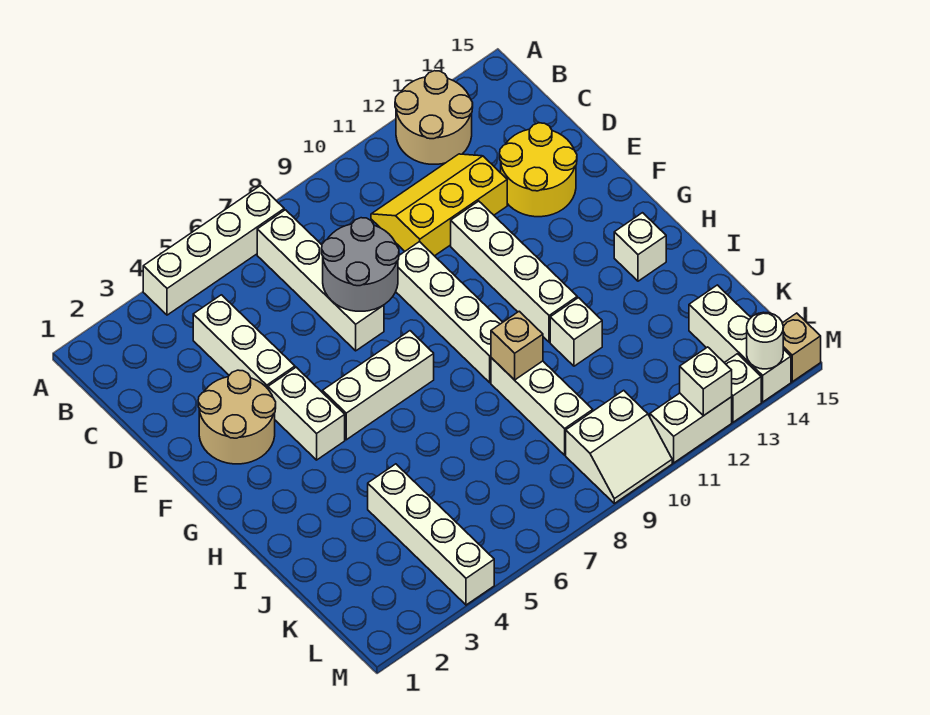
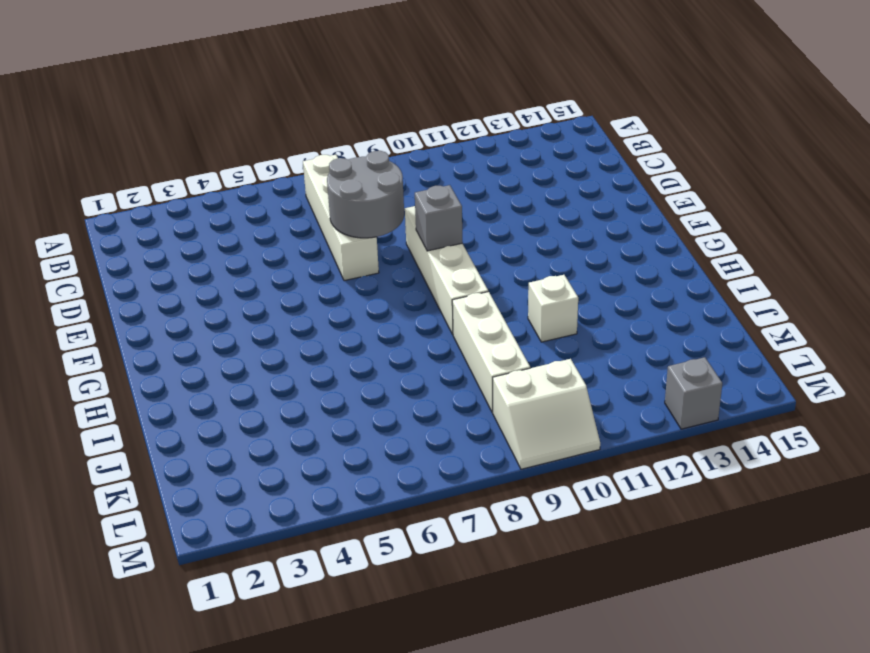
grey 1x1 brick [415,185,463,251] -> none
grey 1x1 brick [665,357,722,429] -> white 1x1 brick [724,354,761,422]
none -> white 1x4 brick [143,186,284,315]
none -> tan 2x2 round brick [395,71,473,164]
none -> white 1x3 brick [193,295,295,389]

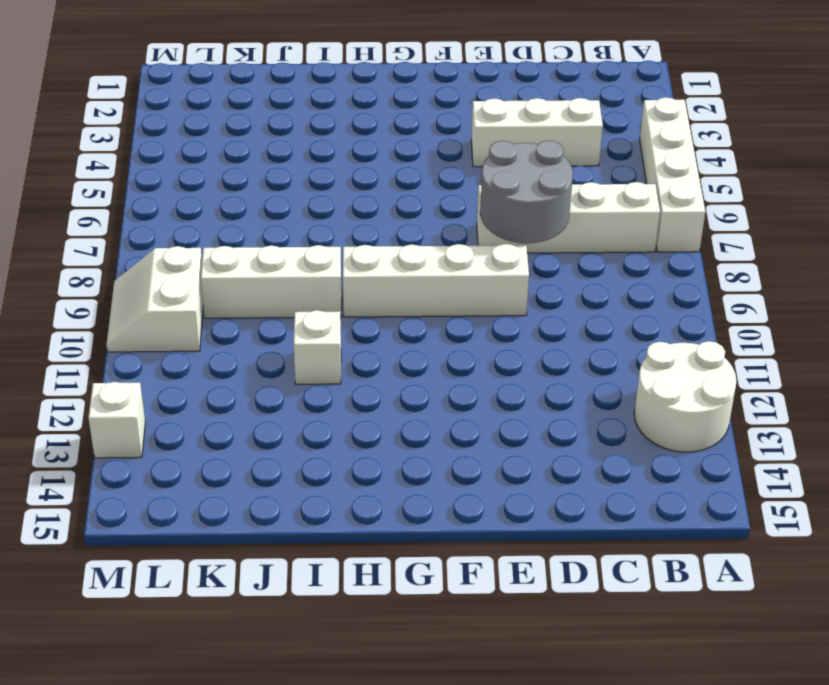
white 2x2 round brick [634,341,736,452] -> tan 2x2 round brick [395,71,473,164]
none -> yellow 2x3 slope [371,154,507,256]
none -> yellow 2x2 round brick [500,123,577,217]
none -> tan 2x2 round brick [198,370,276,464]

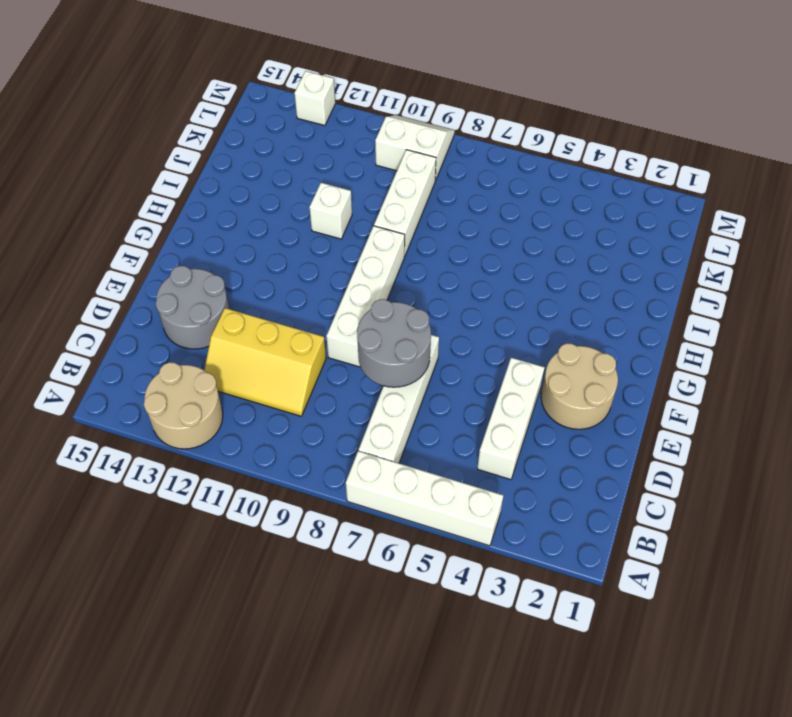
grey 2x2 round brick [156,266,229,349] -> yellow 2x2 round brick [500,123,577,217]
none -> white 1x4 brick [451,201,577,342]
none -> white 1x2 brick [268,367,345,460]
none -> white 1x3 brick [323,331,434,440]

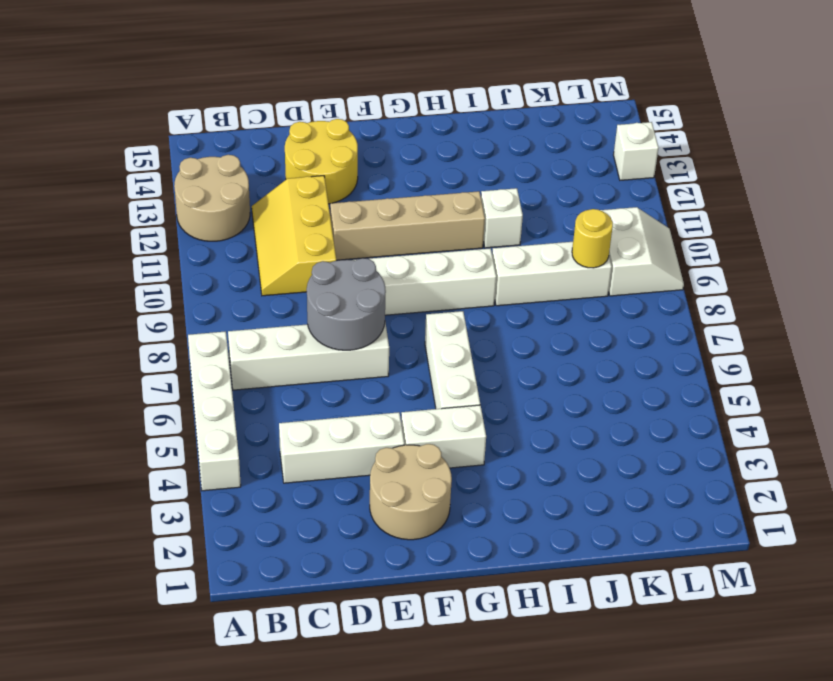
tan 1x4 brick [330,191,485,260] -> white 1x4 brick [451,201,577,342]
yellow 1x1 round brick [572,209,613,268] -> none
none -> white 1x1 brick [614,213,666,281]
none -> white 1x4 brick [368,464,494,605]
none -> white 1x3 brick [689,285,791,402]

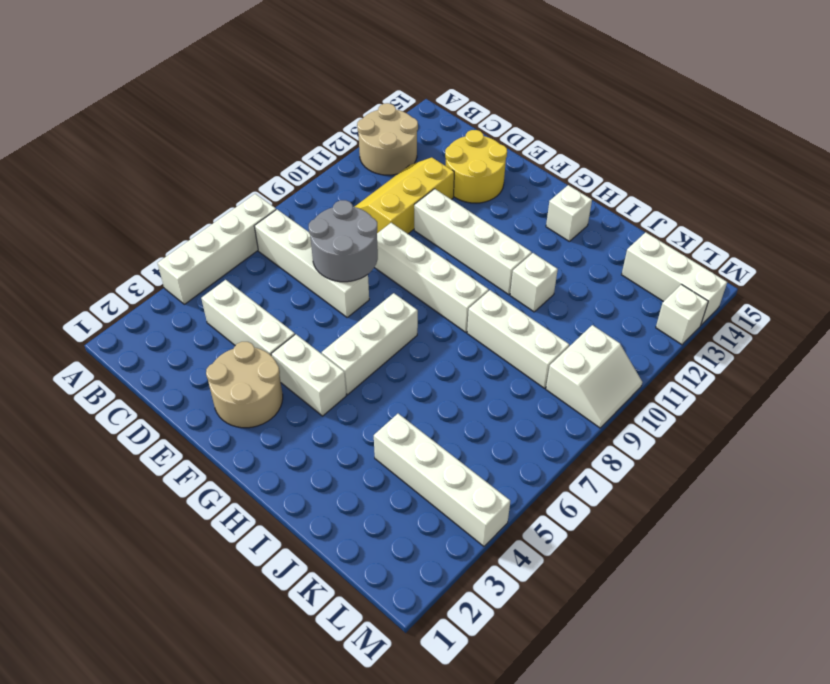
none -> white 1x2 brick [650,393,732,463]
none -> tan 1x1 brick [782,313,821,382]
none -> tan 1x1 brick [491,311,543,380]

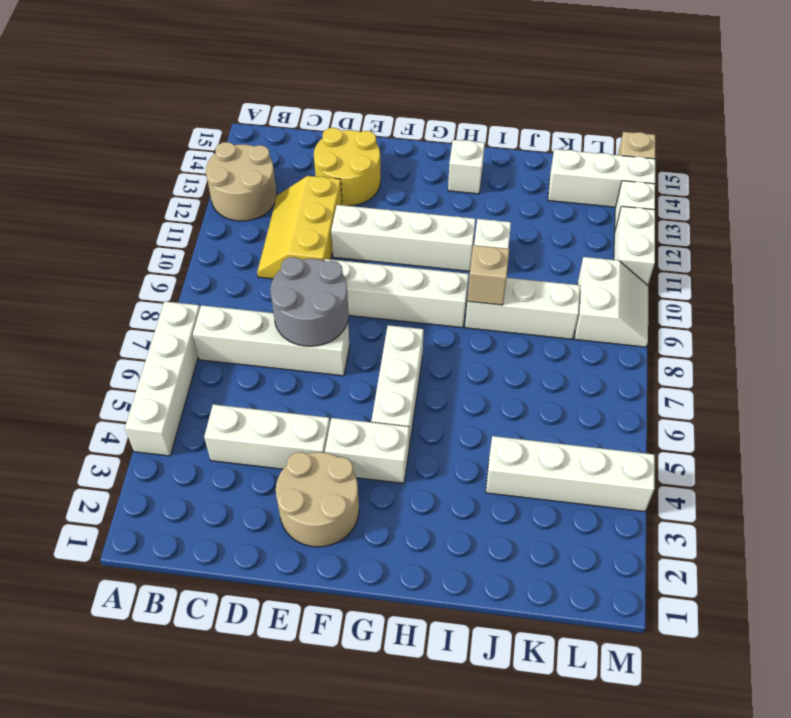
none -> white 1x1 brick [680,347,732,416]
none -> white 1x1 round brick [747,312,783,369]

